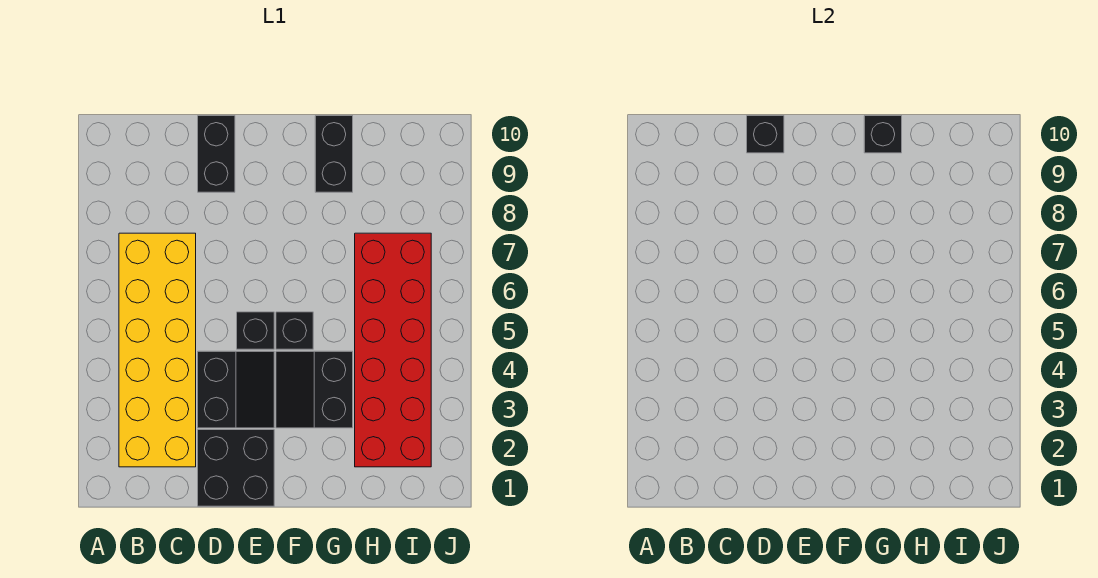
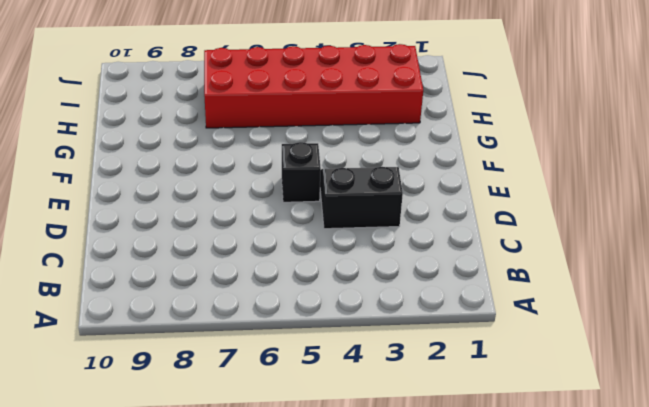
none -> yellow 2x6 brick [119,233,196,467]
none -> black 2x2 brick [198,430,274,506]

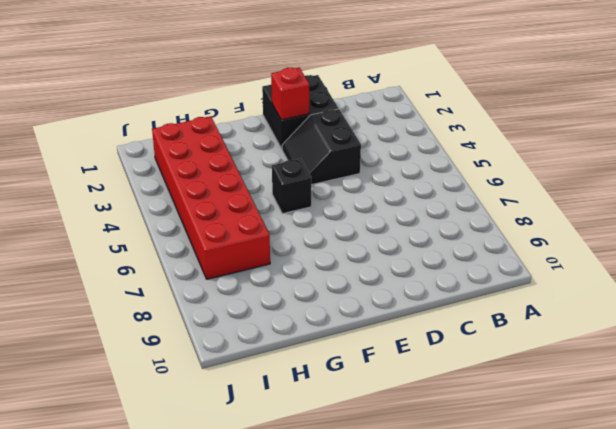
red 1x1 brick [271,68,309,120] -> none
none -> yellow 2x6 brick [119,233,196,467]
none -> black 1x2 brick [198,116,235,192]

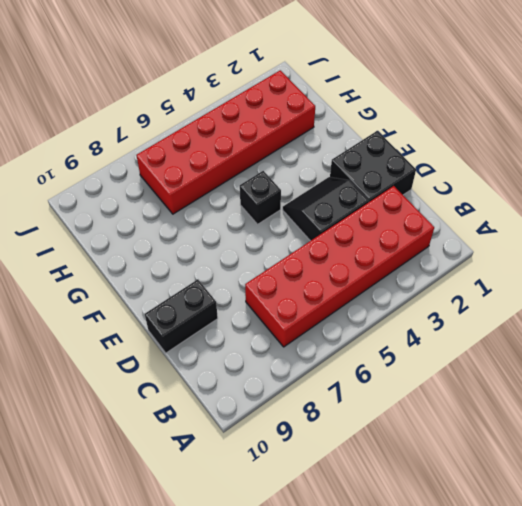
red 2x6 brick [245,186,434,347] -> yellow 2x6 brick [119,233,196,467]
none -> black 1x1 brick [237,312,274,349]
none -> black 2x2 slope [276,351,353,428]

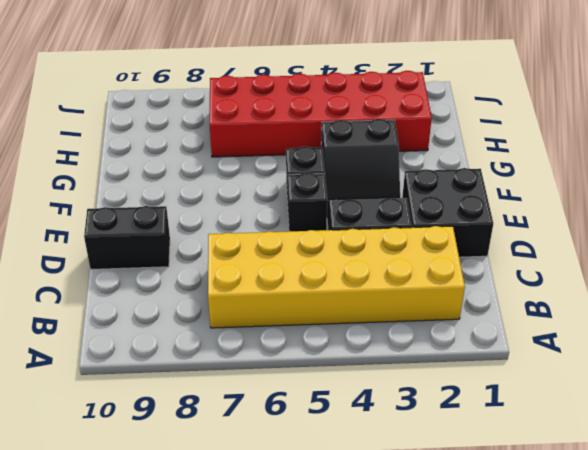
none -> black 1x2 brick [315,116,353,192]
none -> black 1x1 brick [747,116,784,153]

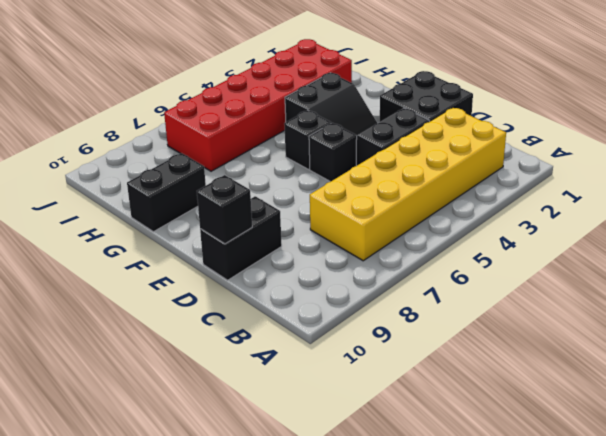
none -> black 1x1 brick [864,116,902,153]

